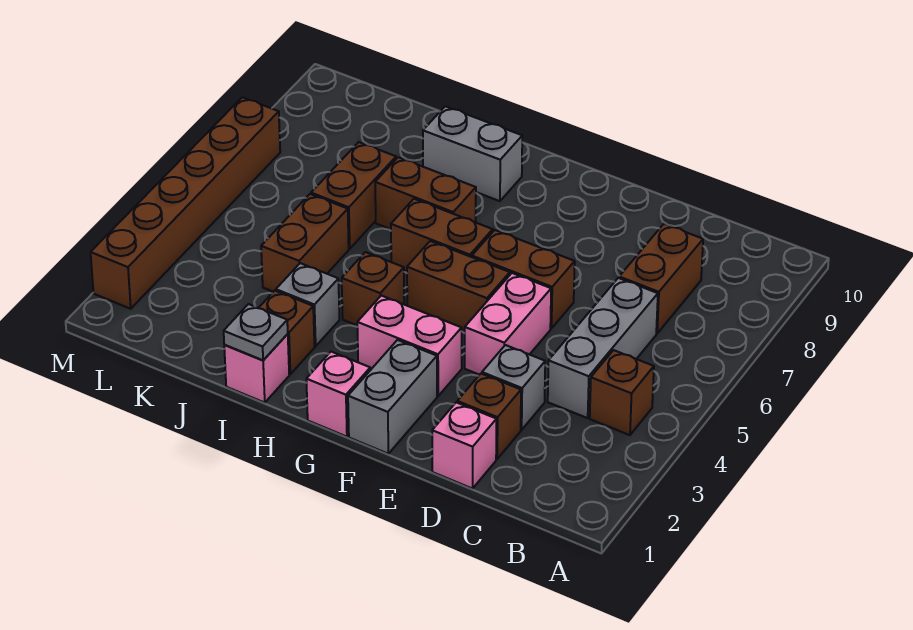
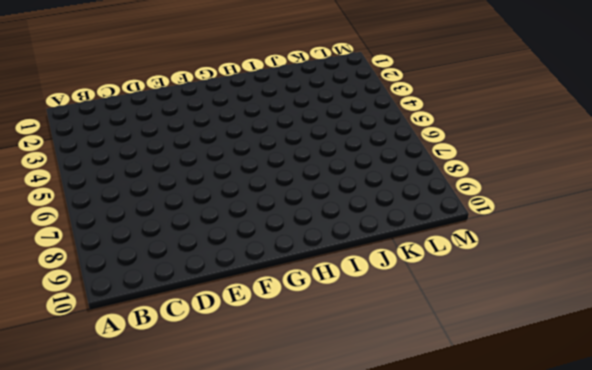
none -> brown 1x1 brick [590,350,654,435]
none -> grey 1x3 brick [548,278,658,418]
none -> brown 1x2 brick [619,224,703,333]

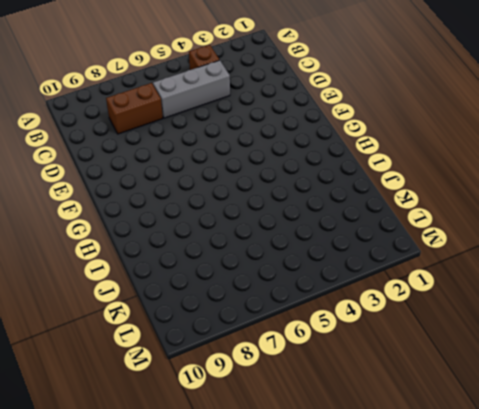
none -> pink 1x1 brick [432,402,496,489]
none -> brown 1x1 brick [457,374,521,459]
none -> grey 1x1 brick [482,345,545,430]

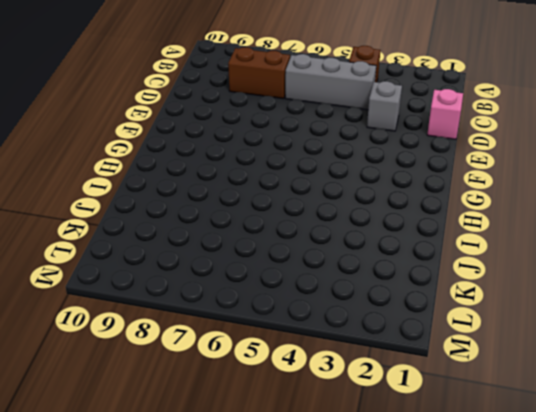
none -> brown 1x1 brick [457,374,521,459]
none -> pink 1x2 brick [465,273,551,375]
none -> brown 1x2 brick [472,230,575,329]

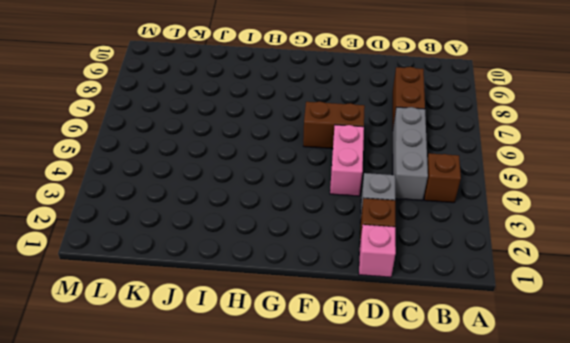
none -> grey 1x2 brick [348,340,437,454]
none -> pink 1x2 brick [357,296,462,396]
none -> brown 1x2 brick [407,241,510,331]

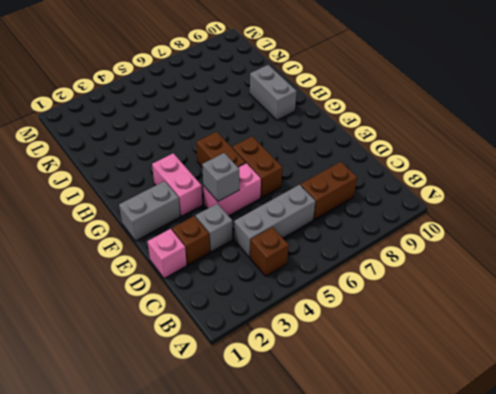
grey 1x1 brick [202,153,239,201] -> grey 1x1 brick moved to [276,263,339,346]
none -> pink 1x1 brick [306,352,370,437]
none -> brown 1x2 brick [391,199,493,271]
none -> brown 1x1 brick [342,252,404,325]

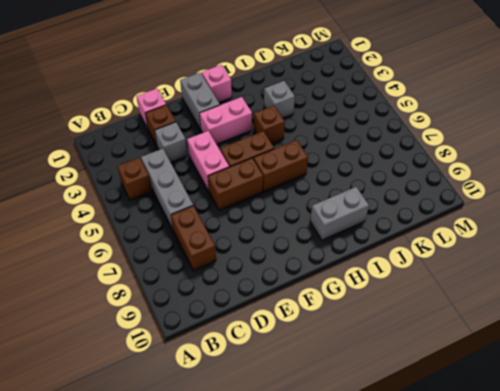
none -> brown 1x2 brick [375,157,476,229]
none -> pink 1x1 brick [224,334,289,403]
none -> brown 1x1 brick [259,291,314,374]

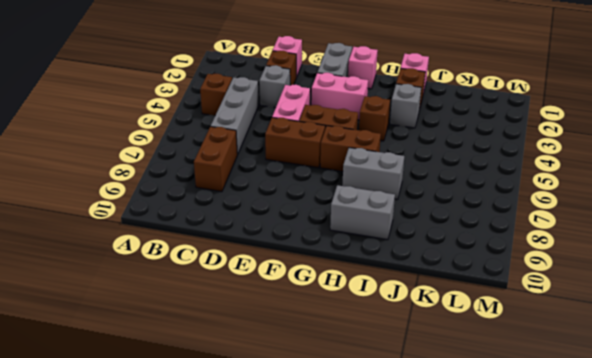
grey 1x2 brick [342,148,404,200] -> brown 1x2 brick [375,157,476,229]
none -> brown 1x2 brick [261,194,349,292]
none -> brown 1x2 brick [311,142,396,249]
none -> brown 1x6 brick [91,97,280,309]

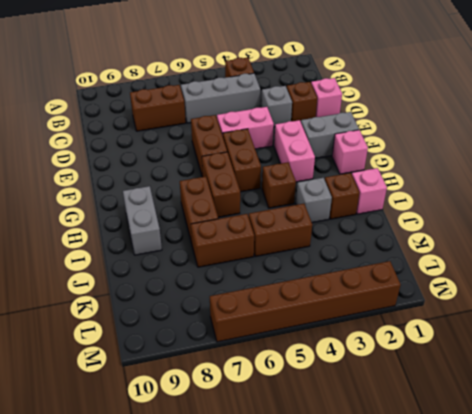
none -> grey 1x1 plate [224,304,288,360]

